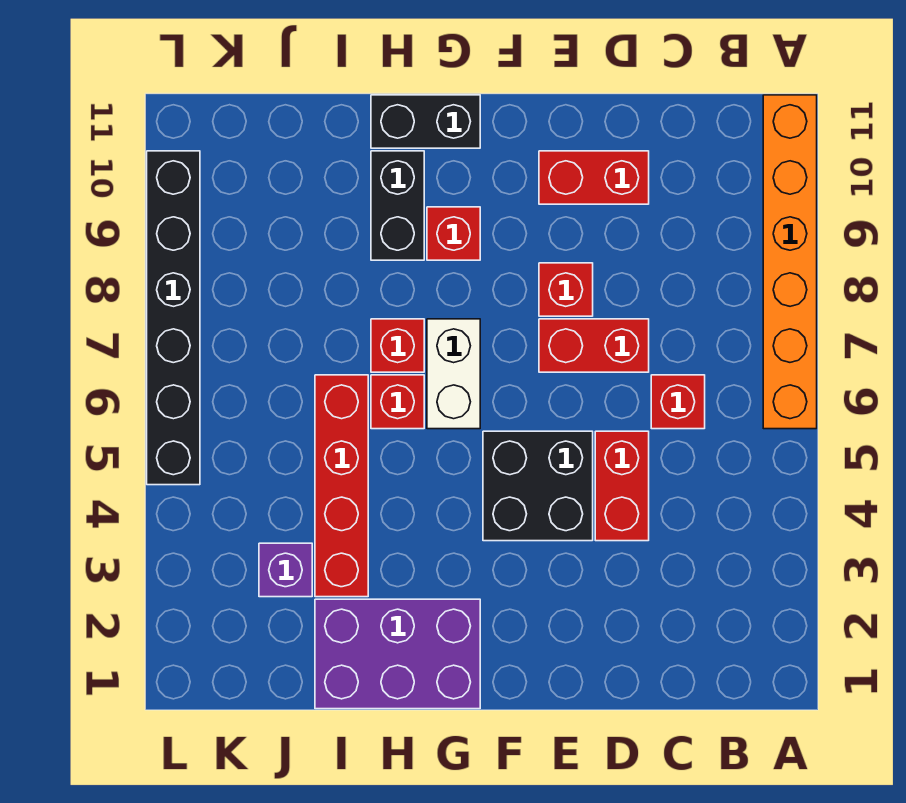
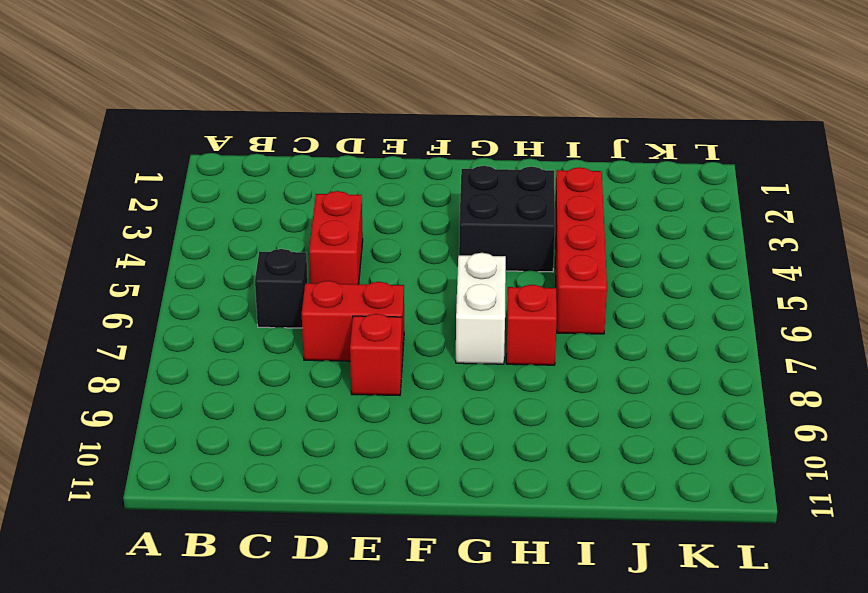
black 1x1 brick [255,249,308,328] -> red 1x1 brick [651,375,705,429]
black 2x2 brick [459,166,555,272] -> black 2x2 brick moved to [483,431,593,541]
none -> orange 1x6 brick [763,95,817,429]
none -> red 1x2 brick [539,151,649,204]
none -> purple 2x3 brick [315,599,480,709]

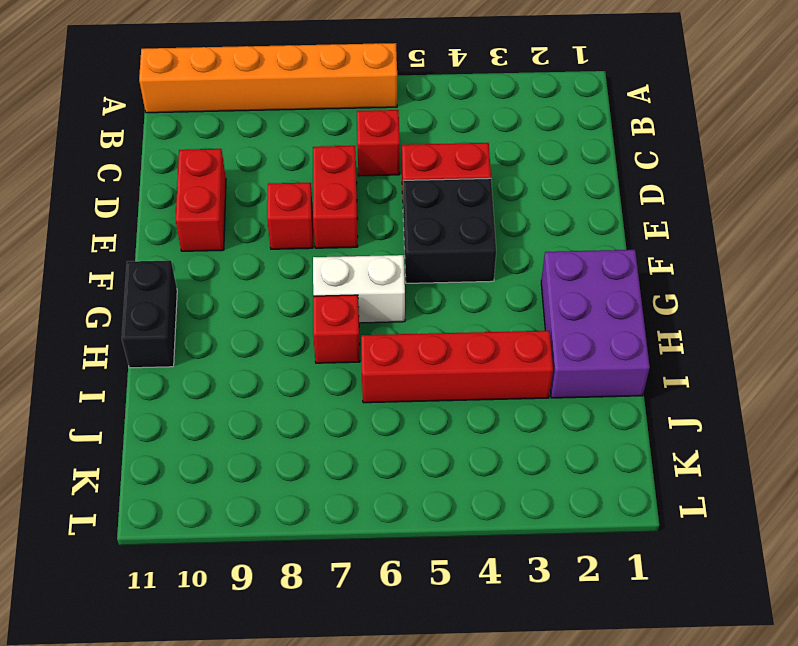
none -> red 1x1 brick [427,207,480,260]
none -> red 1x1 brick [371,375,424,429]
none -> black 1x2 brick [371,151,424,260]

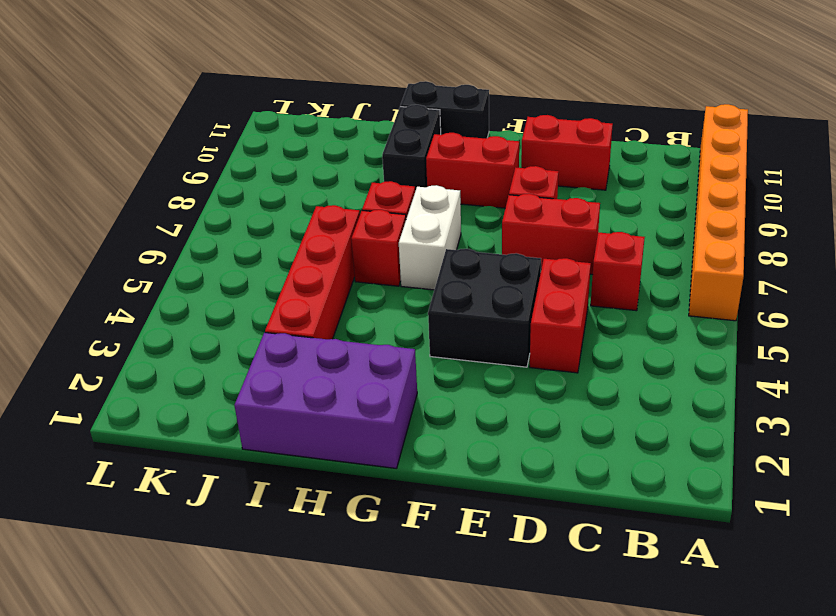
red 1x2 brick [426,133,519,208] -> red 1x1 brick [427,207,480,260]
none -> purple 1x1 brick [259,543,312,597]
none -> black 1x6 brick [147,151,200,485]

